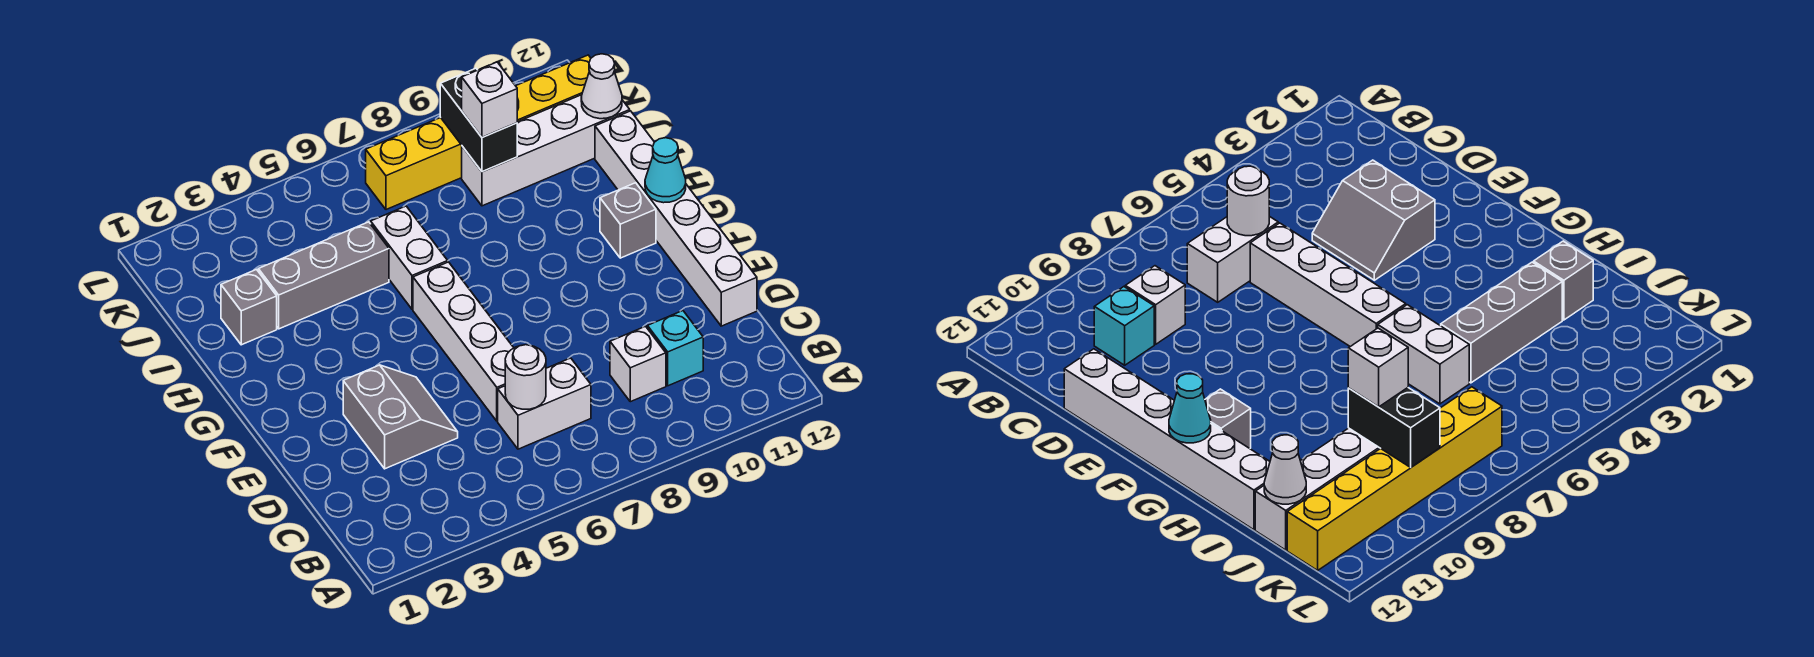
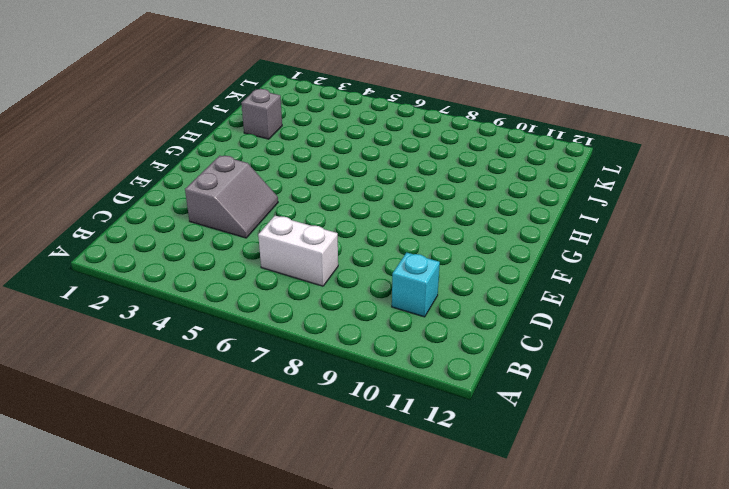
none -> white 1x1 brick [610,326,666,402]
none -> white 1x4 brick [413,262,514,421]
none -> white 1x6 brick [595,111,757,326]

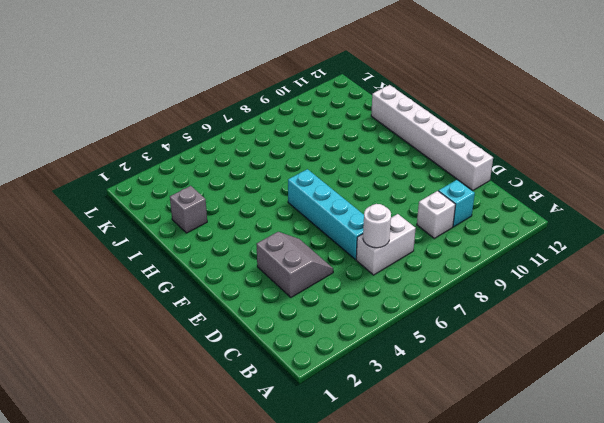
cyan 1x4 brick [288,169,364,260] -> white 1x4 brick [413,262,514,421]
none -> grey 1x1 brick [600,183,656,258]
none -> white 1x2 brick [371,206,448,309]
none -> grey 1x3 brick [258,222,389,329]

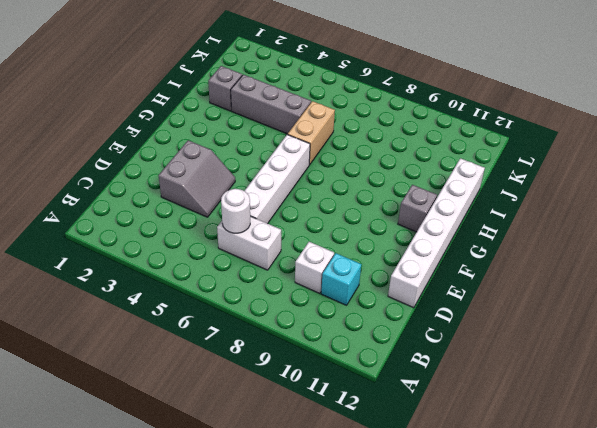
tan 1x2 brick [288,101,335,165] -> white 1x2 brick [371,206,448,309]
none -> white 1x4 brick [462,95,630,206]
none -> yellow 1x6 brick [366,55,591,210]
none -> cyan 1x1 cone [645,138,686,203]

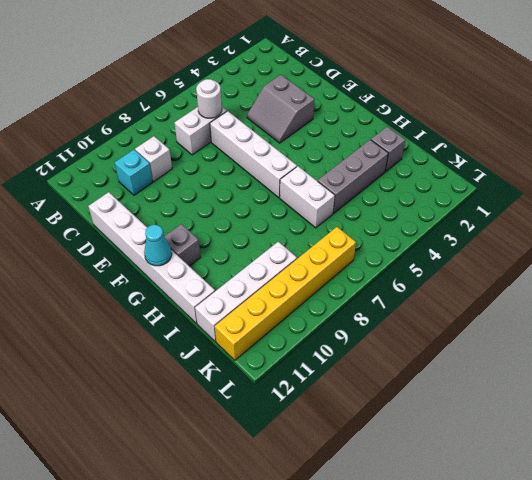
none -> black 1x2 brick [440,68,517,172]
none -> white 1x1 cone [581,54,622,119]
none -> white 1x1 brick [462,62,517,137]

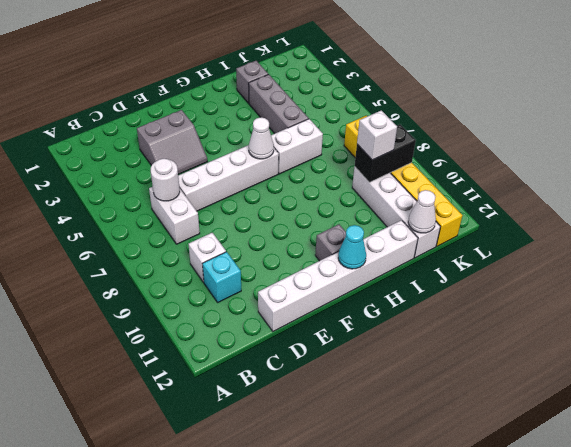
white 1x1 cone [249,117,274,159] -> none

